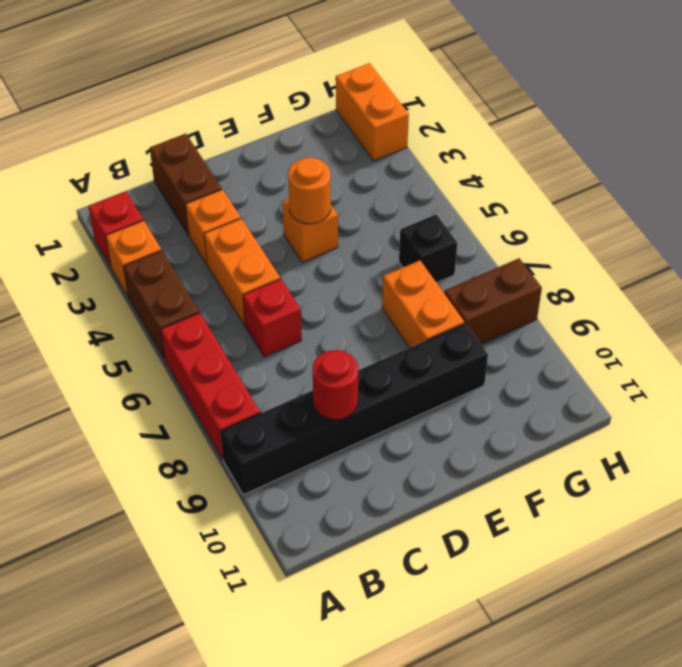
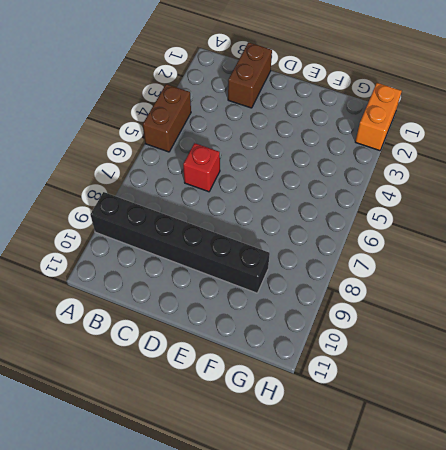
none -> red 1x1 brick [88,192,143,267]
none -> orange 1x1 brick [106,221,161,296]
none -> red 1x3 brick [161,313,260,459]

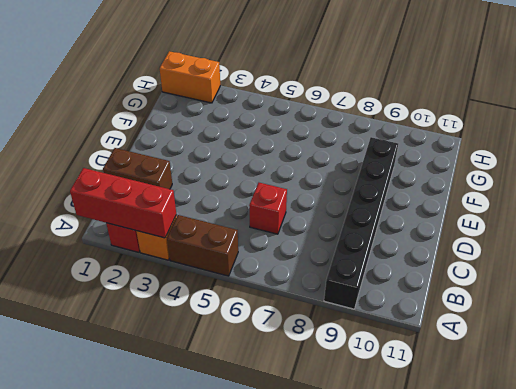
red 1x3 brick [70,168,176,238] -> red 1x3 brick moved to [161,313,260,459]
none -> orange 1x1 brick [185,189,241,264]
none -> orange 1x2 brick [204,219,280,325]
none -> orange 1x1 brick [282,199,338,262]

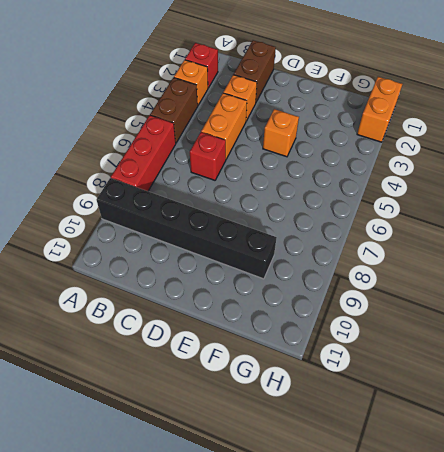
none -> orange 1x2 brick [382,261,464,348]
none -> black 1x1 brick [399,214,457,283]
none -> brown 1x2 brick [444,258,542,344]

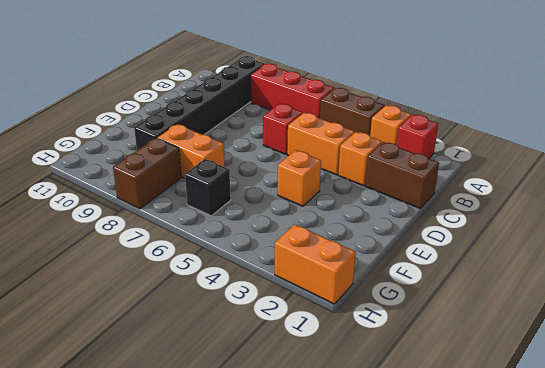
none -> red 1x1 round brick [313,350,358,420]
none -> orange 1x1 round brick [288,157,331,224]

